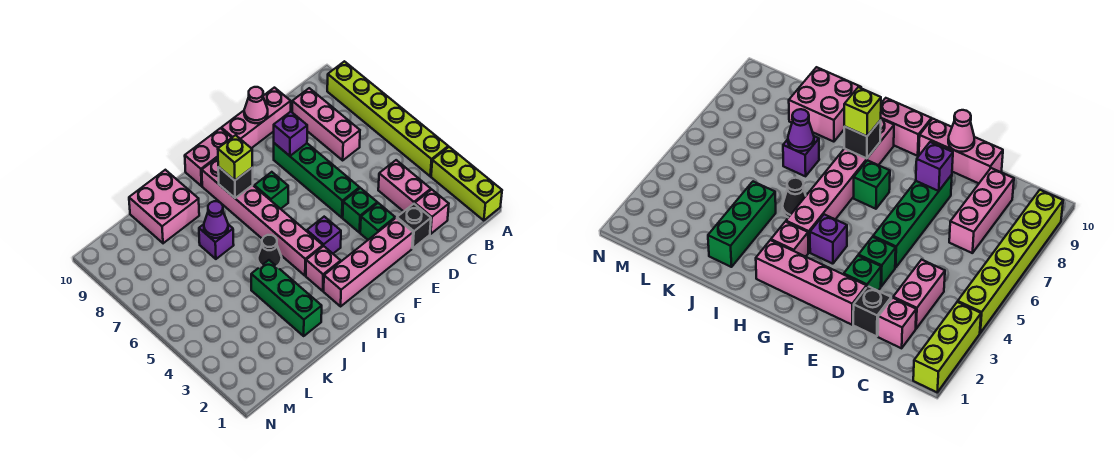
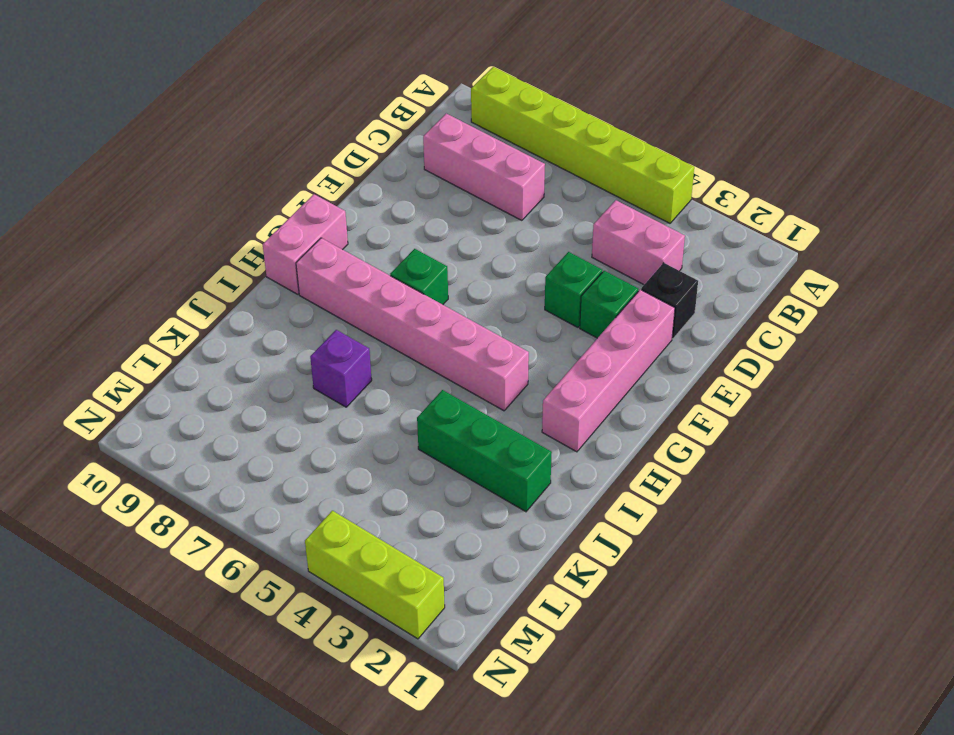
lime 1x3 brick [305,511,445,639] -> lime 1x3 brick moved to [431,147,502,221]
none -> pink 1x1 brick [415,190,449,234]
none -> pink 1x3 brick [221,88,291,148]
none -> green 1x4 brick [274,143,360,218]

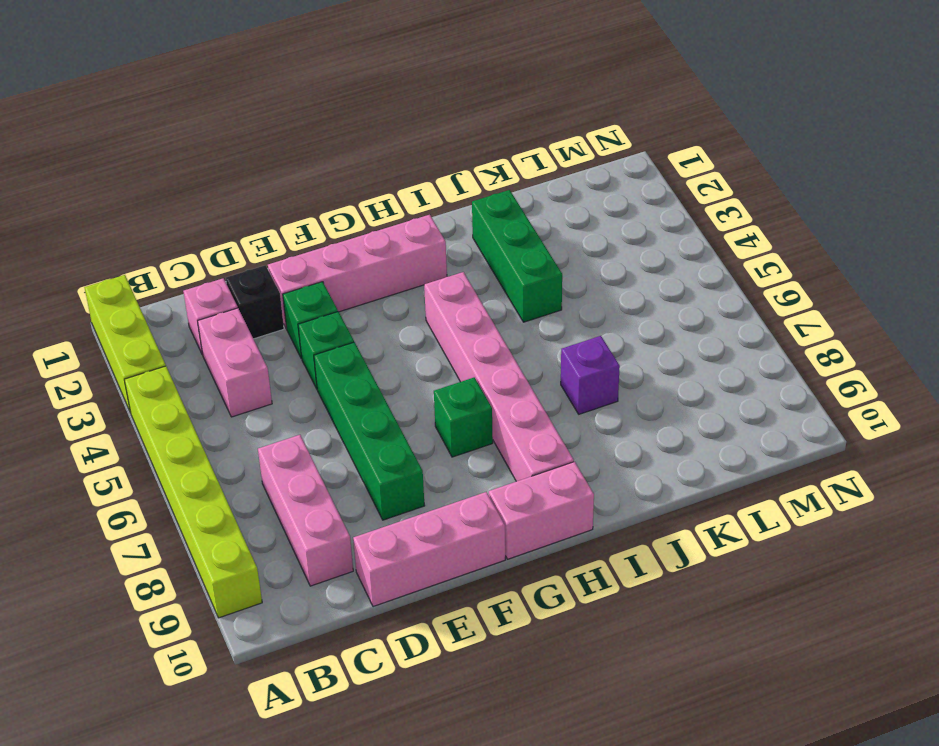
none -> purple 1x1 brick [307,217,341,253]
none -> pink 1x1 brick [306,246,341,291]
none -> black 1x1 cone [258,235,282,268]

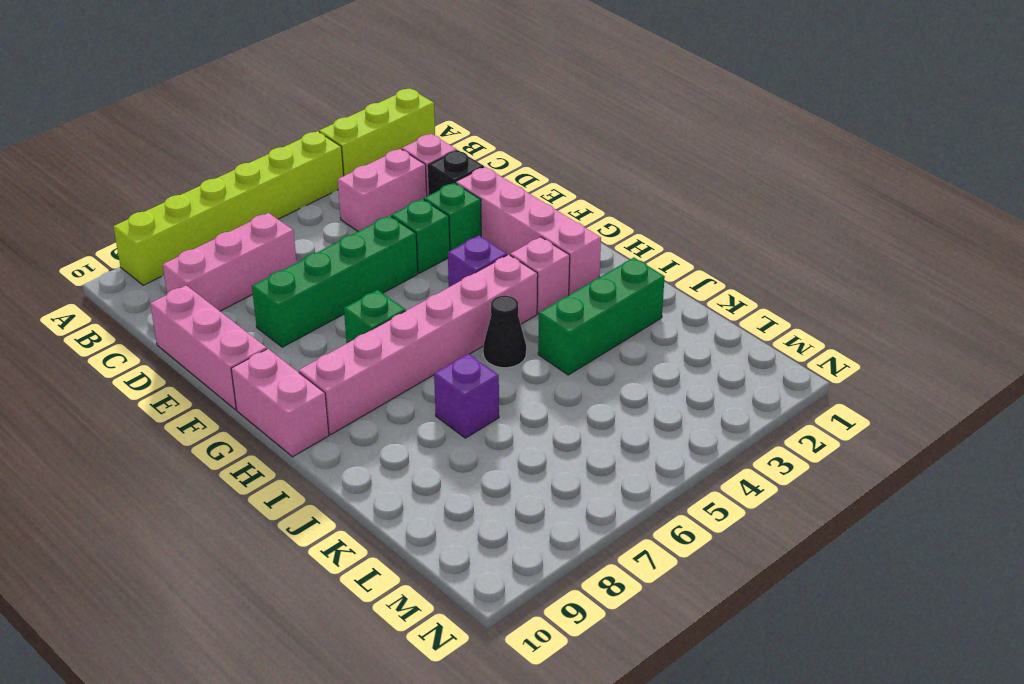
none -> pink 2x2 brick [129,170,199,243]
none -> purple 1x1 brick [274,112,307,156]
none -> pink 1x1 cone [244,87,268,123]

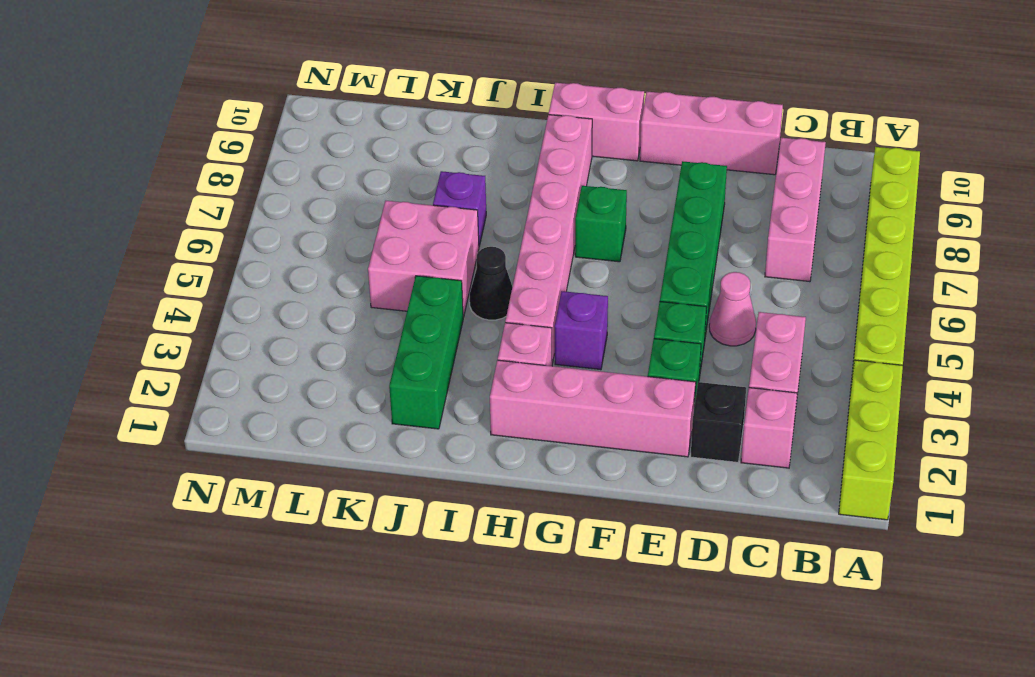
pink 1x1 cone [709,272,756,346] -> pink 1x1 cone moved to [244,87,268,123]
pink 2x2 brick [368,201,479,317] -> pink 2x2 brick moved to [129,170,199,243]
none -> purple 1x1 brick [274,112,307,156]
none -> black 1x1 brick [218,167,253,198]
none -> purple 1x1 cone [204,201,228,238]

